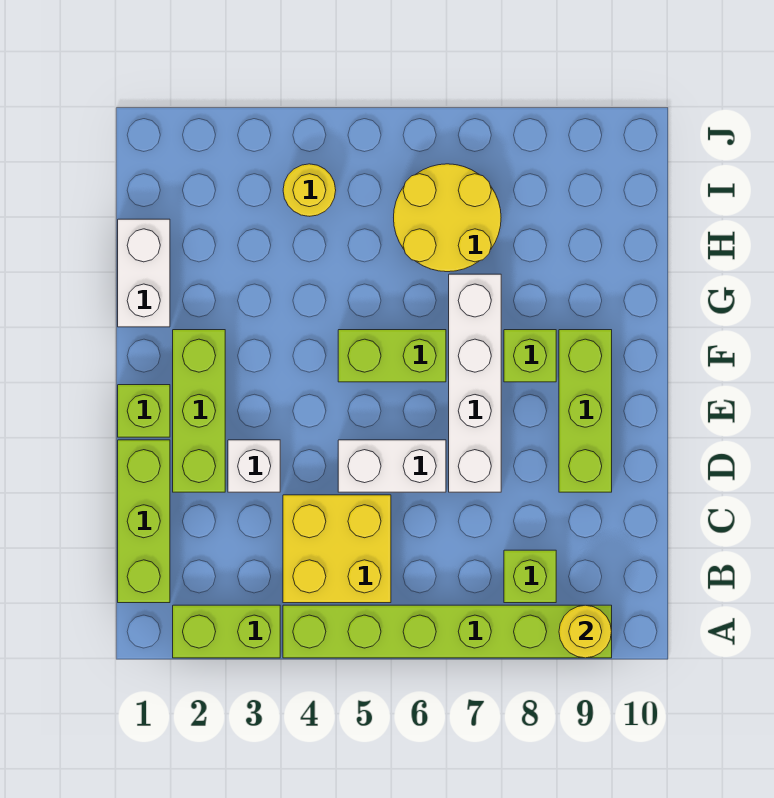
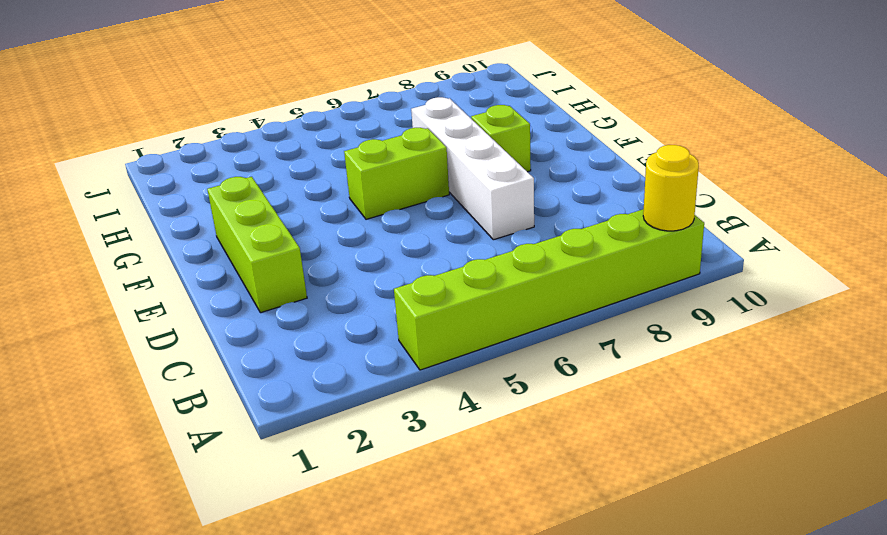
none -> lime 1x2 brick [173,605,280,658]
none -> lime 1x3 brick [118,440,170,603]
none -> yellow 2x2 brick [283,495,391,603]

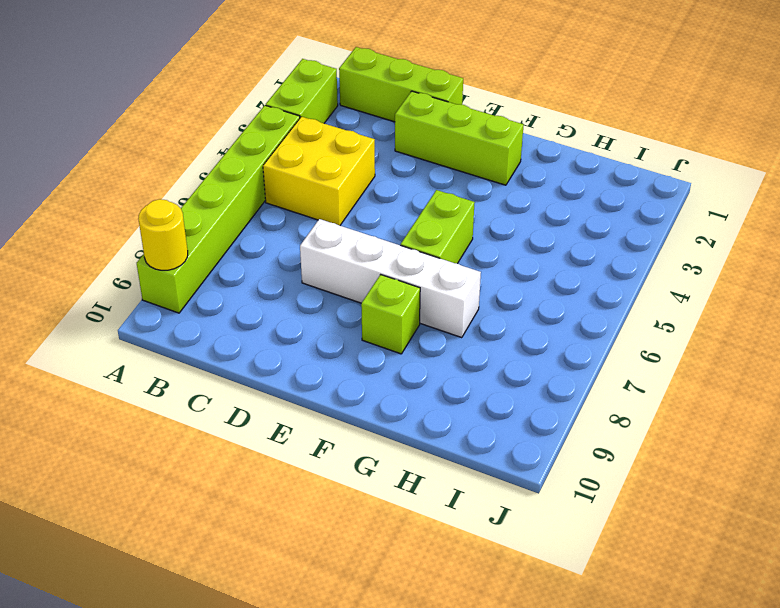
none -> lime 1x1 brick [504,550,556,603]
none -> white 1x1 brick [228,440,280,492]
none -> white 1x2 brick [338,440,446,492]

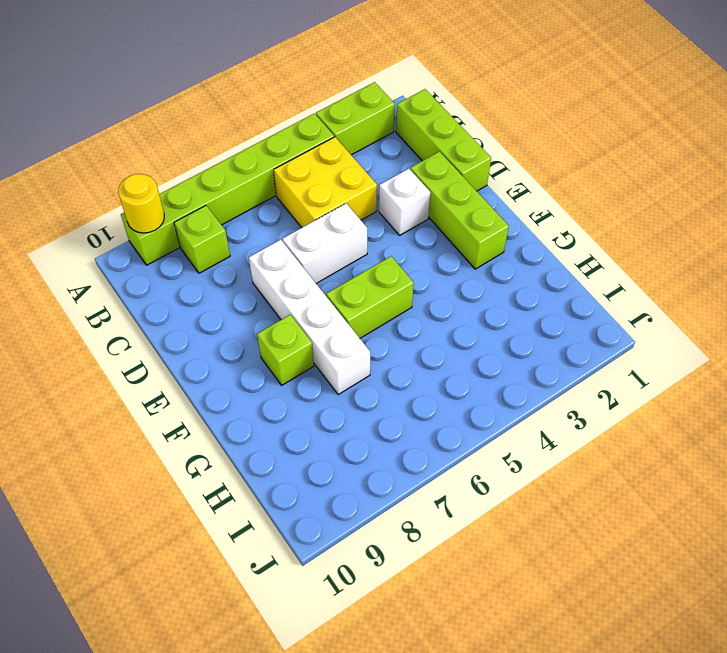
none -> lime 1x3 brick [559,330,612,492]
none -> lime 1x1 brick [118,385,170,437]
none -> white 1x2 brick [118,219,170,327]

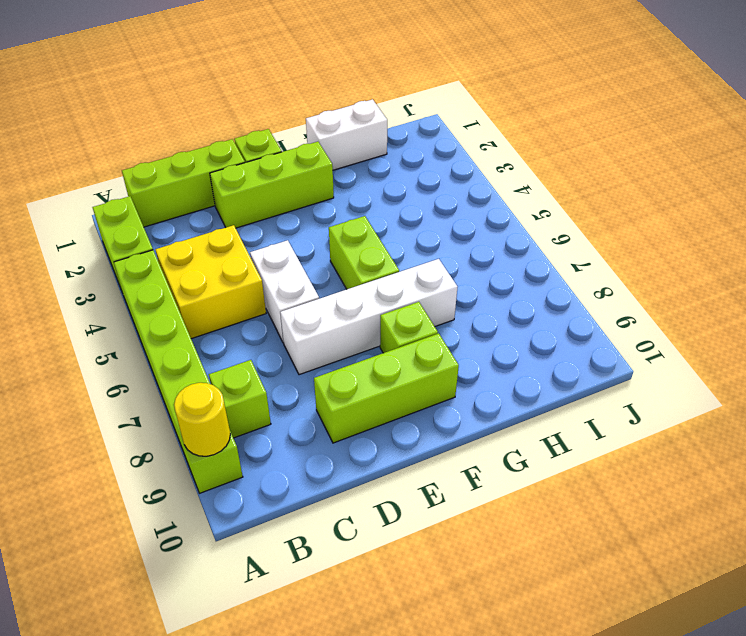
none -> white 1x1 brick [228,440,280,492]
none -> yellow 2x2 round brick [394,164,501,272]
none -> yellow 1x1 round brick [283,164,336,216]

